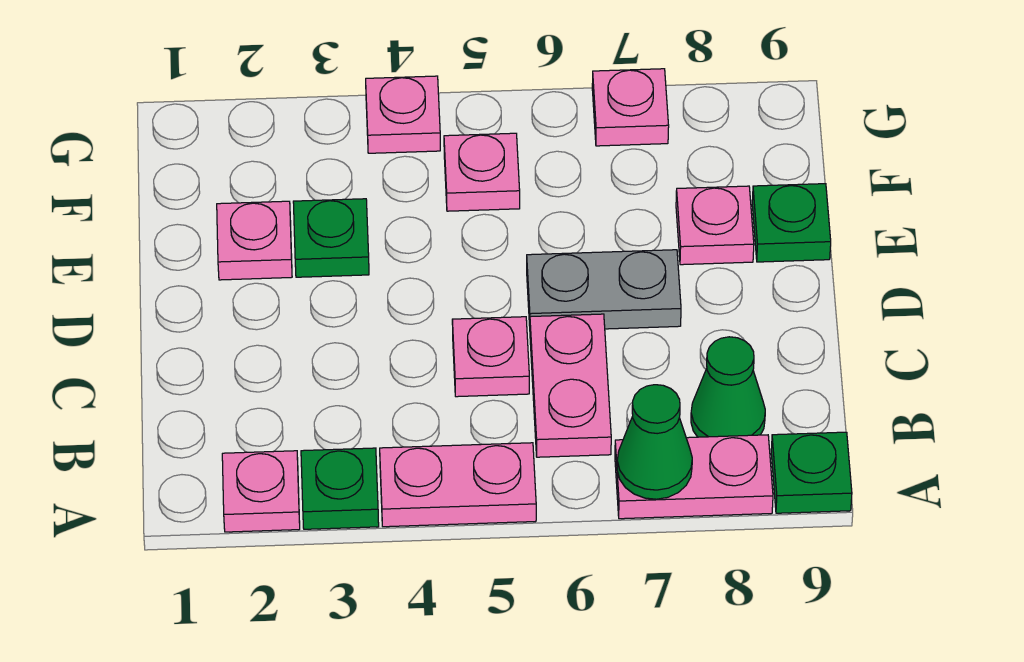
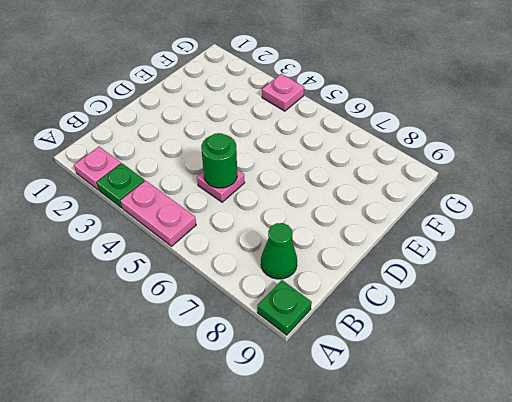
green 1x1 round brick [201,133,237,188] -> none
none -> pink 1x2 plate [615,435,773,519]
none -> pink 1x2 plate [530,314,611,457]
none -> grey 1x2 plate [527,250,681,329]

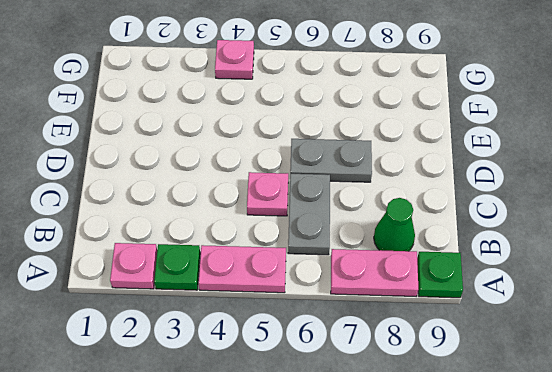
grey 1x2 plate [288,174,330,255] -> pink 1x2 plate [530,314,611,457]
none -> pink 1x1 plate [217,201,292,280]
none -> green 1x1 plate [293,199,369,277]
none -> pink 1x1 plate [676,186,754,265]

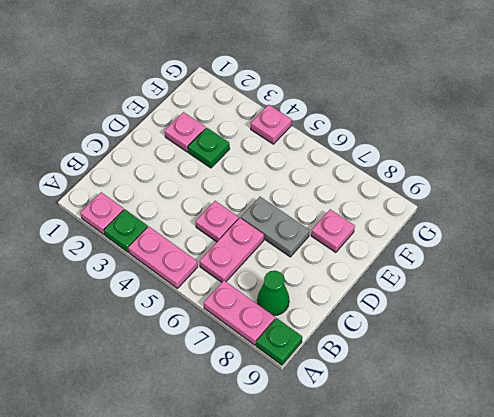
none -> green 1x1 plate [752,184,831,262]
none -> pink 1x1 plate [444,133,520,211]
none -> pink 1x1 plate [592,69,669,146]

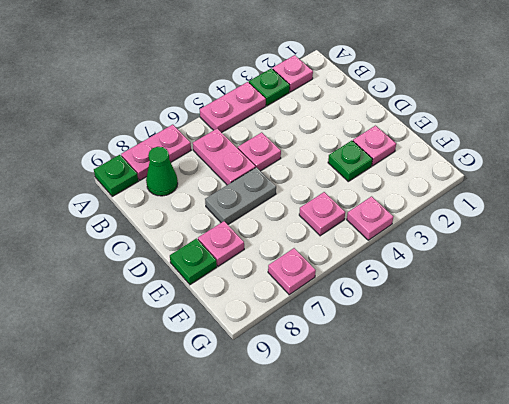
none -> green 1x1 cone [617,385,692,499]

